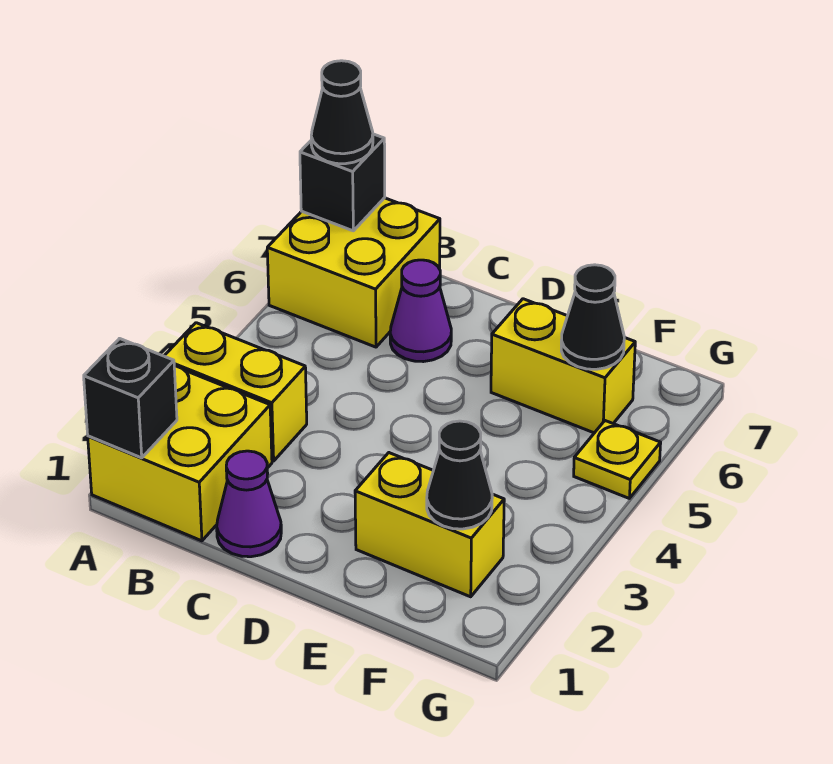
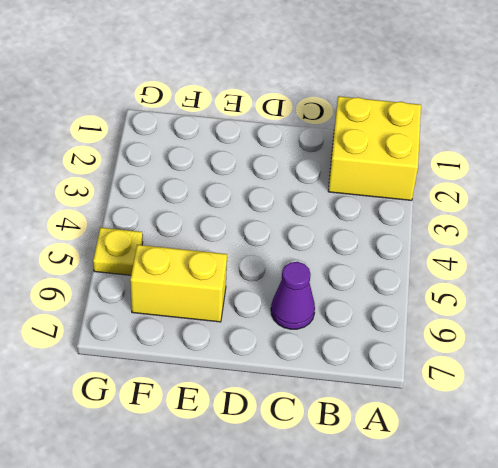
none -> yellow 1x2 brick [164,323,307,461]
none -> yellow 2x2 brick [267,198,440,347]
none -> purple 1x1 cone [217,451,281,557]

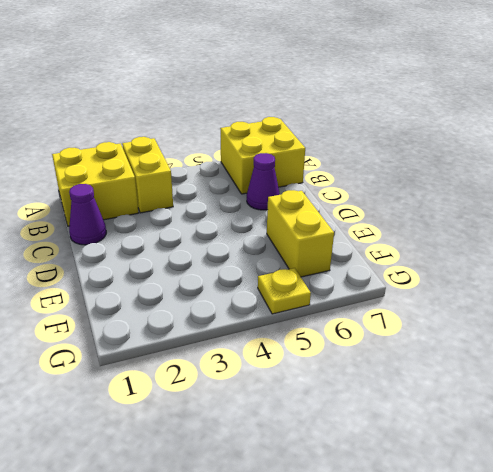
none -> yellow 1x2 brick [355,453,504,597]
none -> black 1x1 brick [84,339,177,458]
none -> black 1x1 brick [300,134,385,231]

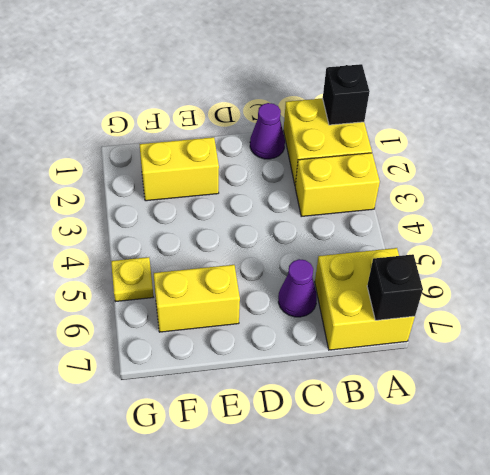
none -> black 1x1 cone [427,421,492,529]
none -> black 1x1 cone [561,265,624,369]
none -> black 1x1 cone [311,61,373,164]

